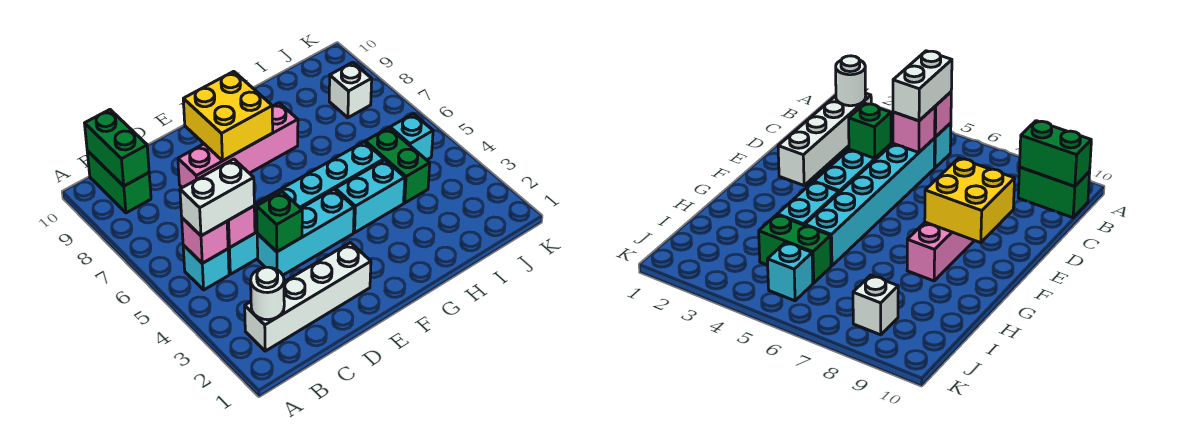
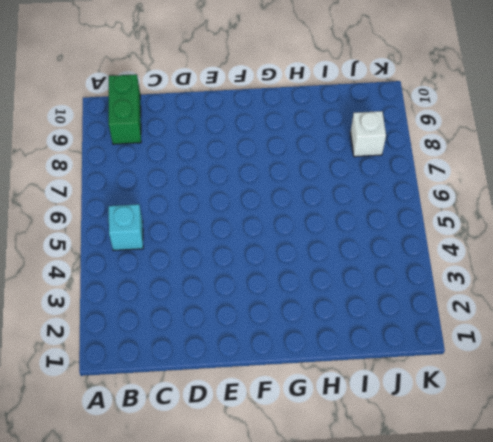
none -> white 1x4 brick [245,243,371,351]
none -> cyan 1x6 brick [228,142,384,274]
none -> cyan 1x3 brick [257,189,354,275]

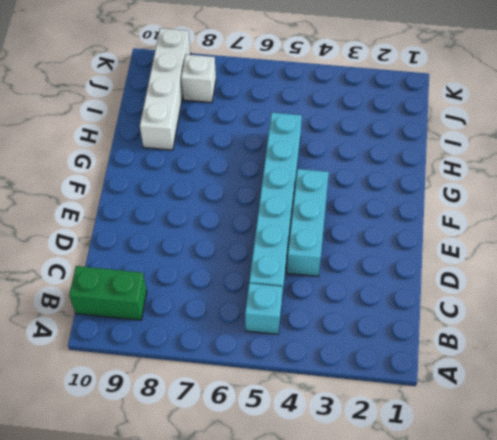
white 1x4 brick [140,28,191,150] -> white 1x4 brick moved to [245,243,371,351]
none -> pink 1x4 brick [178,103,298,188]
none -> cyan 1x2 brick [335,160,405,232]
none -> green 1x2 brick [365,128,430,203]

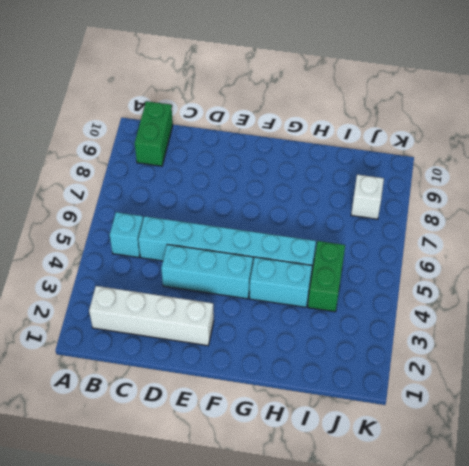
none -> pink 1x4 brick [178,103,298,188]
none -> cyan 1x1 brick [390,114,433,160]
none -> white 1x1 round brick [251,267,284,320]

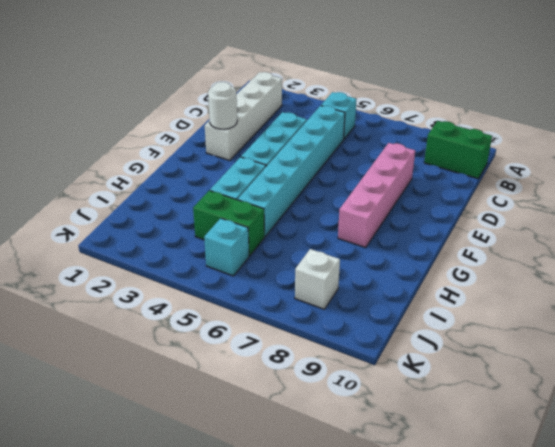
white 1x1 round brick [208,82,237,129] -> white 1x1 round brick moved to [251,267,284,320]
none -> pink 1x1 brick [182,218,228,263]
none -> green 1x2 brick [85,110,149,186]
none -> pink 1x1 brick [227,206,255,248]

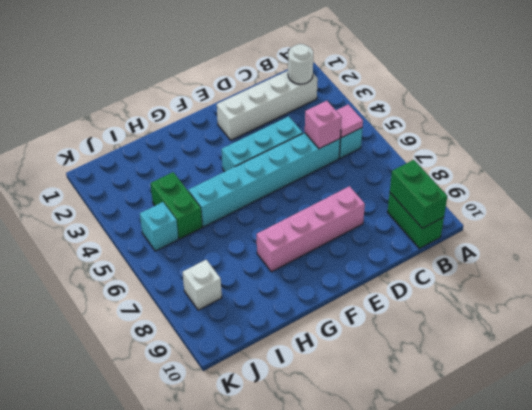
pink 1x1 tile [336,104,363,138] -> pink 1x1 brick [182,218,228,263]
none -> cyan 1x2 brick [335,160,405,232]
none -> green 1x1 brick [257,192,302,252]
none -> yellow 2x2 brick [183,71,273,161]

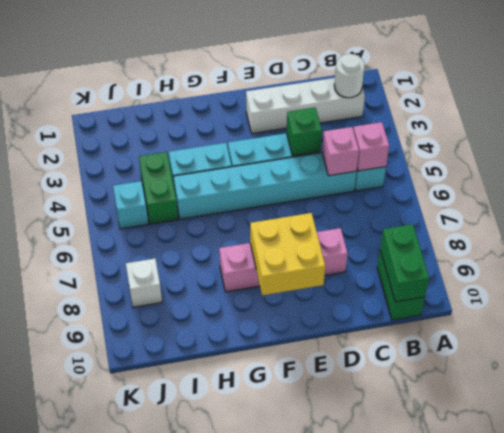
none -> white 1x2 brick [180,159,254,236]

